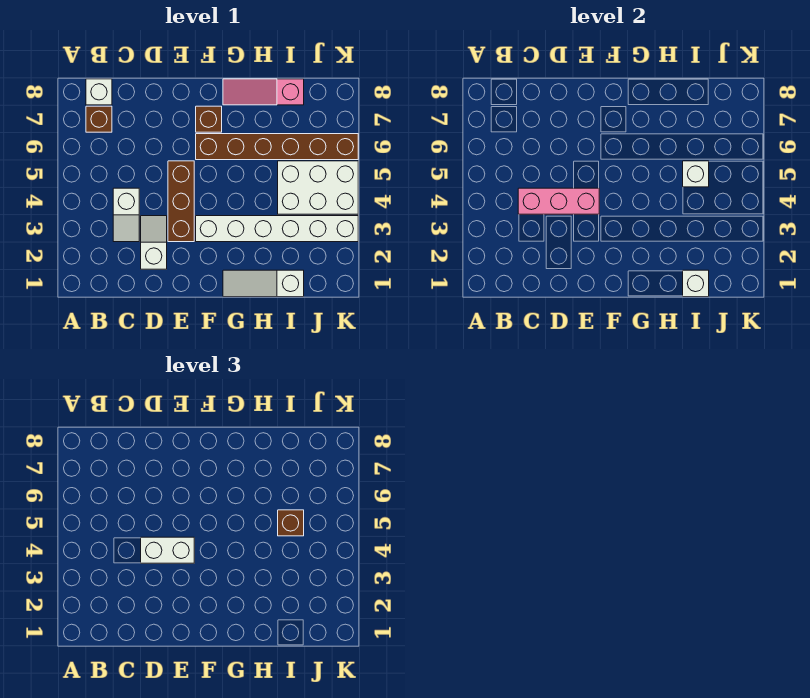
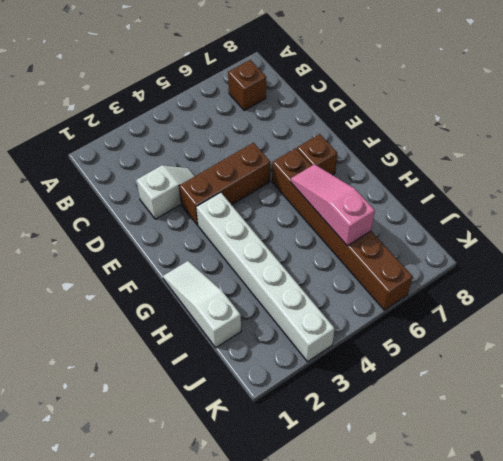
pink 1x3 slope [291,164,375,246] -> pink 1x3 slope moved to [223,79,304,105]
none -> white 1x1 brick [86,79,112,105]
none -> white 1x2 slope [113,188,139,242]
none -> white 2x3 brick [278,161,358,214]

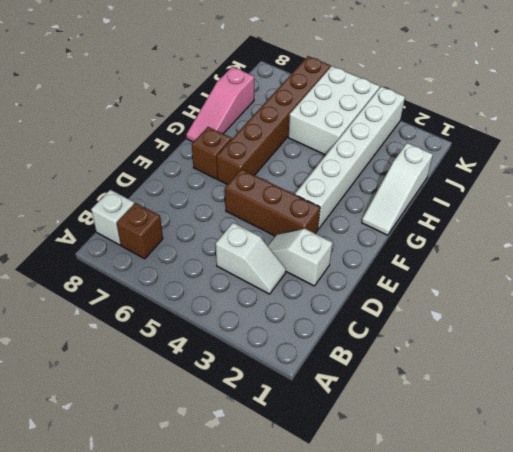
none -> pink 1x3 brick [518,188,599,214]
none -> white 1x1 brick [683,270,709,297]
none -> white 1x1 brick [683,161,709,187]

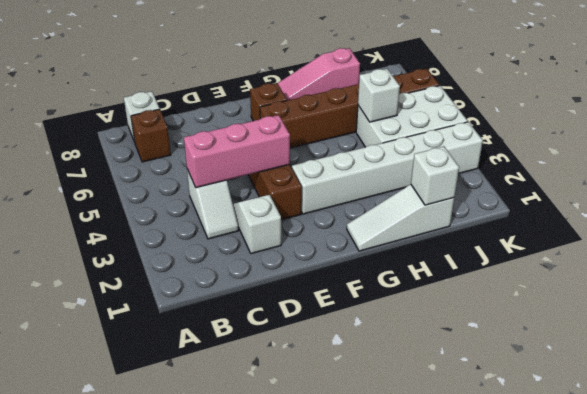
none -> white 1x2 brick [141,537,194,563]
none -> brown 1x1 brick [278,510,304,536]

